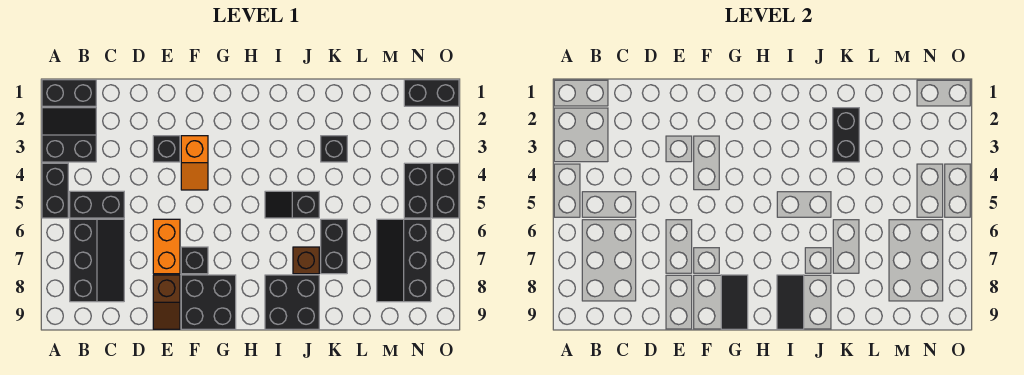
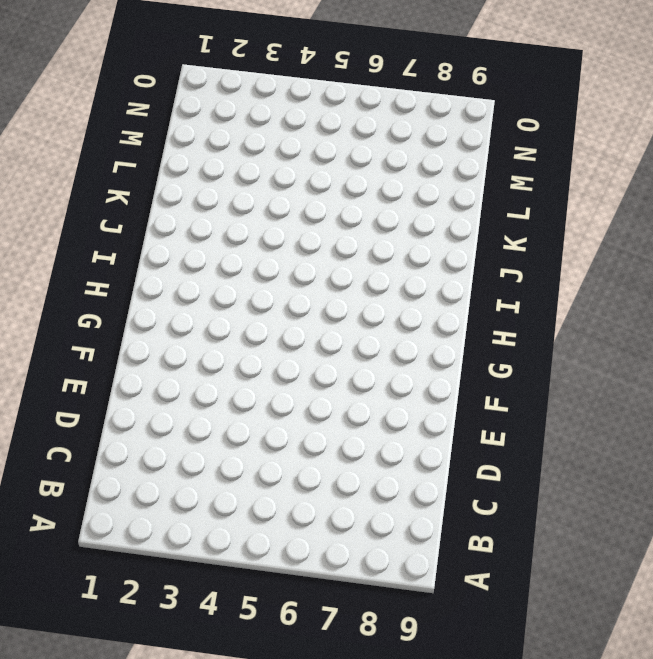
none -> black 1x2 brick [42,80,96,106]
none -> black 2x2 slope [42,108,96,162]
none -> black 1x2 brick [42,163,68,218]

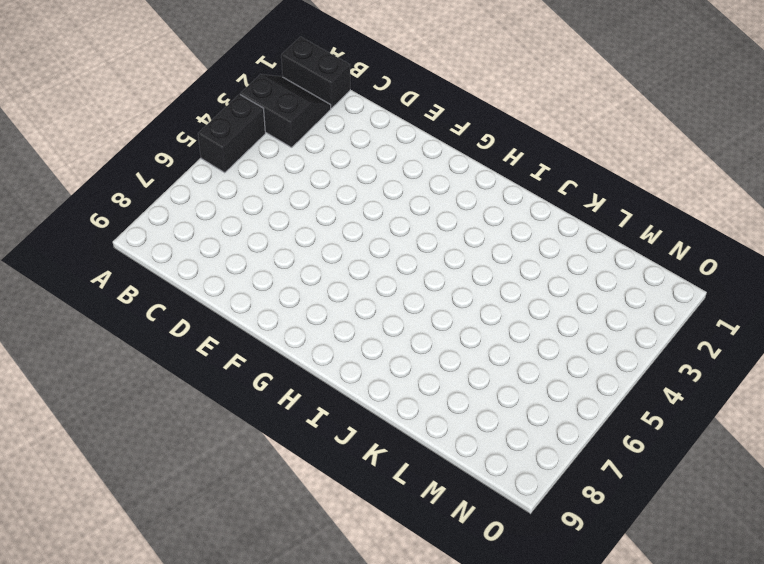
none -> black 1x2 brick [70,191,124,218]
none -> black 2x3 slope [70,219,124,302]
none -> black 1x1 brick [153,136,180,162]

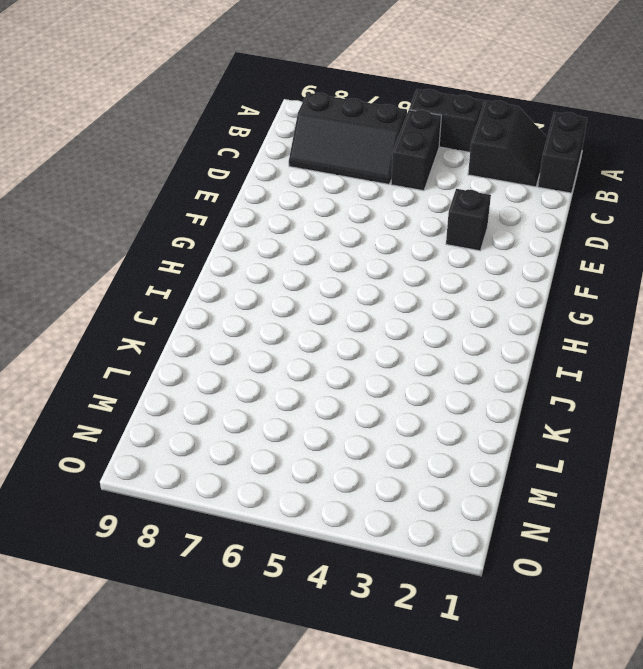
none -> orange 1x2 brick [153,219,180,274]
none -> brown 1x2 slope [153,275,180,329]
none -> orange 1x2 slope [181,136,208,190]

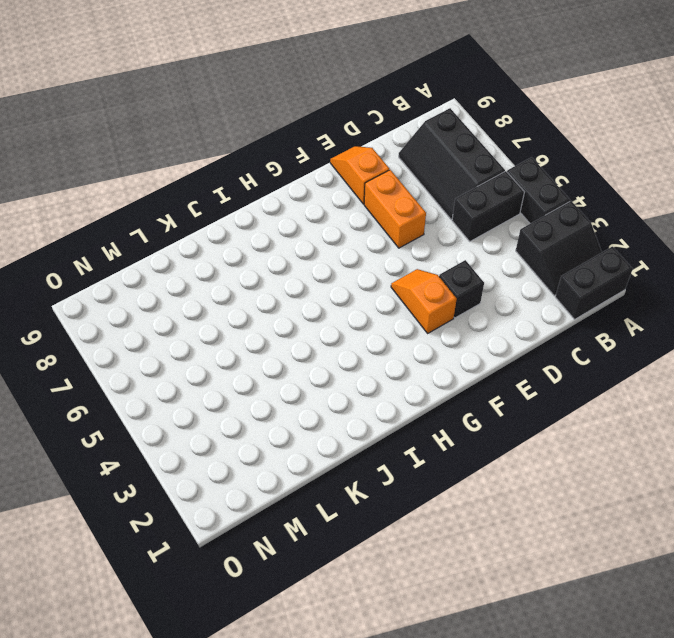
orange 1x2 slope [330,146,389,204] -> brown 1x2 slope [153,275,180,329]
none -> black 1x1 brick [181,247,208,274]
none -> black 2x2 brick [181,275,236,329]
none -> black 1x2 slope [265,191,319,218]

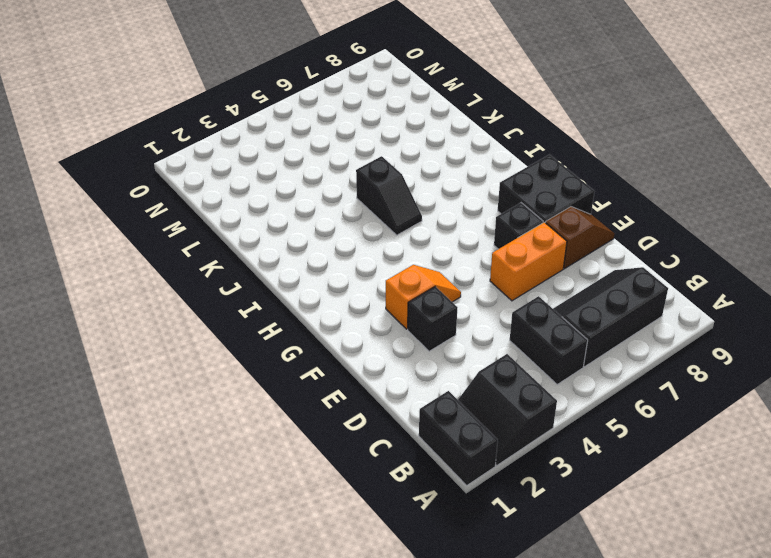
none -> black 1x2 brick [42,163,68,218]
none -> black 2x2 brick [265,275,319,329]
none -> brown 1x1 brick [293,247,319,274]

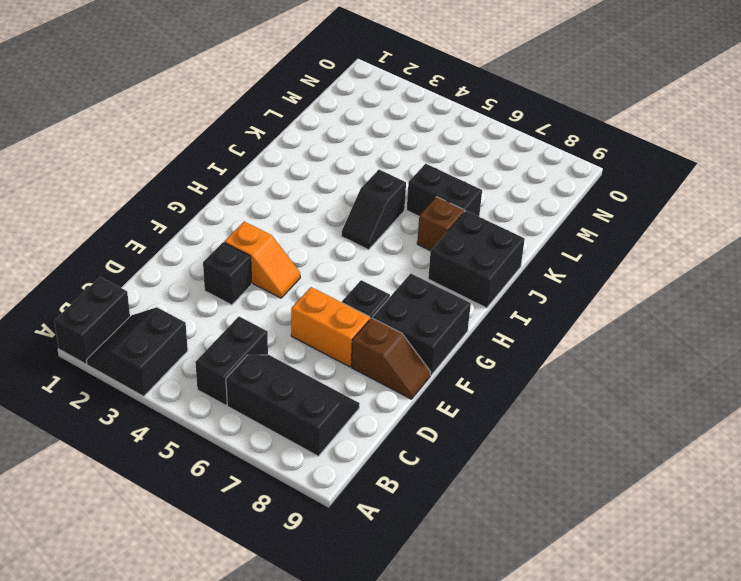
none -> black 1x2 brick [42,163,68,218]
none -> black 1x1 brick [321,136,347,162]
none -> black 2x3 slope [377,219,431,302]

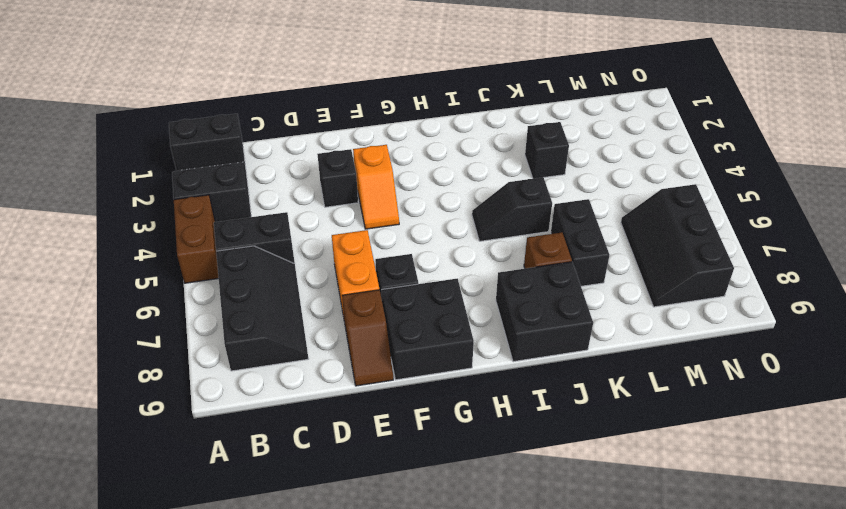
brown 1x2 brick [174,195,219,283] -> black 1x2 brick [42,163,68,218]
none -> black 1x2 brick [404,80,459,106]
none -> black 1x2 brick [404,163,431,218]
none -> black 1x2 brick [432,163,459,218]

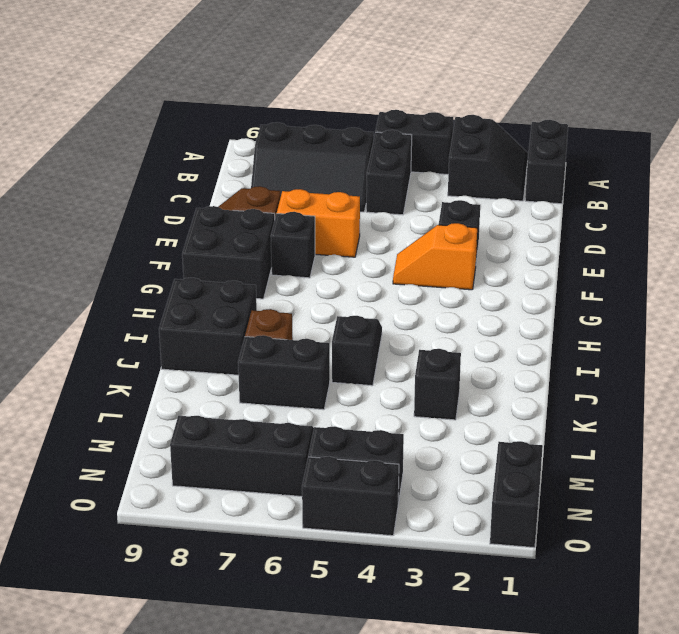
none -> black 1x2 tile [721,275,748,329]
none -> black 1x2 tile [777,275,804,329]
none -> black 1x2 brick [833,108,859,162]

